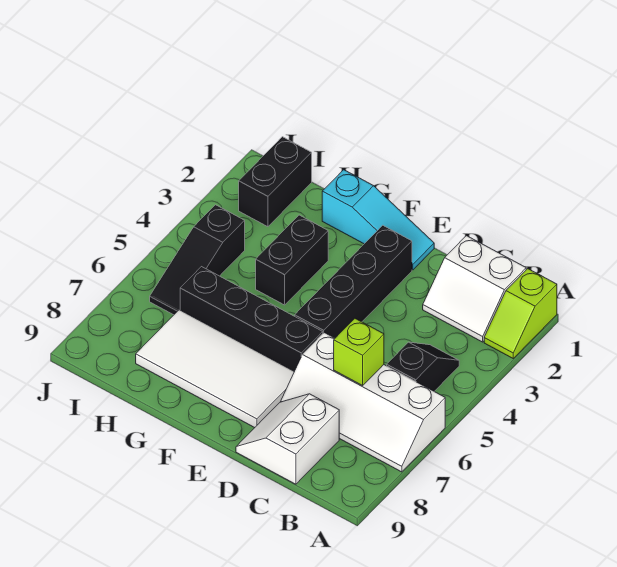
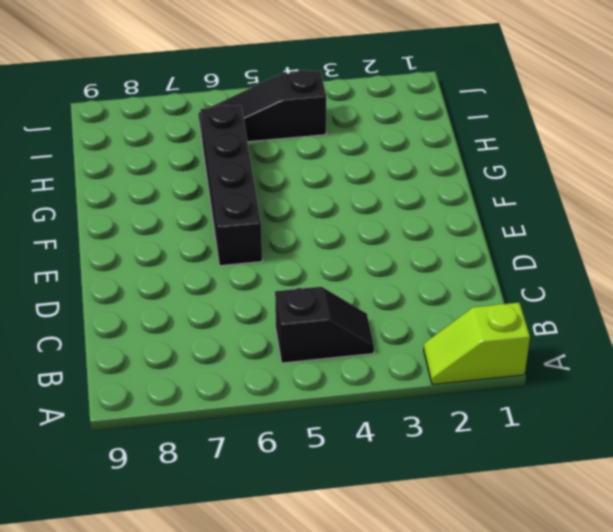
none -> white 2x4 slope [281,333,445,472]
none -> white 2x2 slope [423,236,526,342]
none -> white 2x2 slope [236,394,339,484]

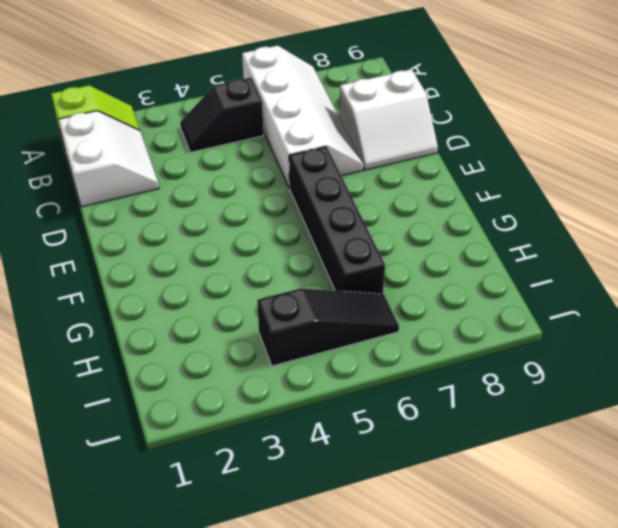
none -> cyan 1x3 slope [322,170,434,270]
none -> black 1x4 brick [295,225,412,338]
none -> white 2x4 tile [136,310,294,428]

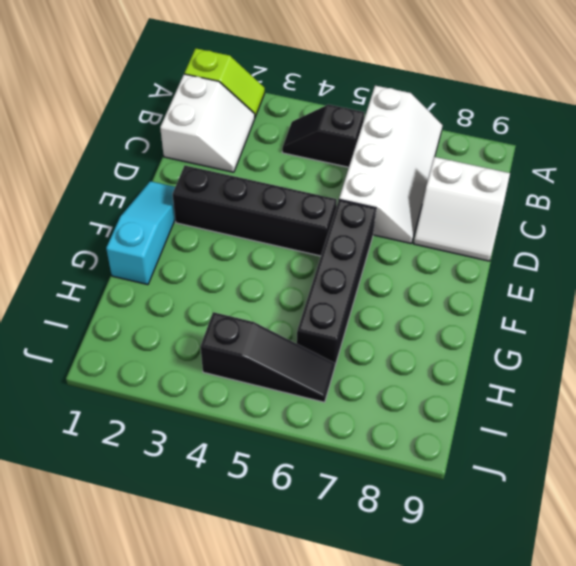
none -> white 2x4 tile [136,310,294,428]
none -> black 1x2 brick [256,215,328,305]
none -> black 1x2 brick [239,137,312,227]

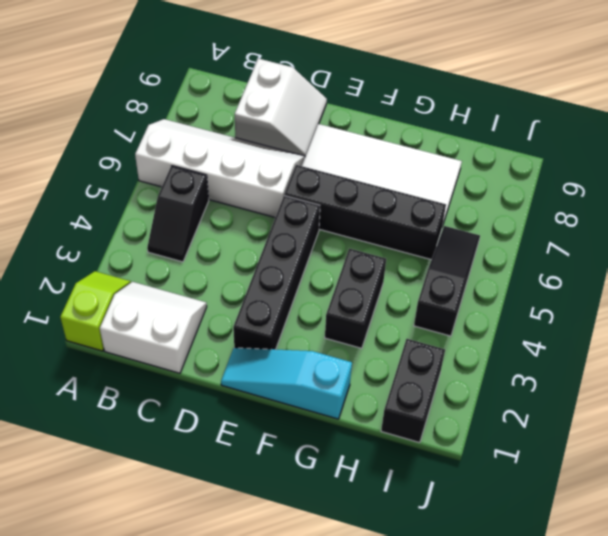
none -> lime 1x1 brick [334,319,384,385]

